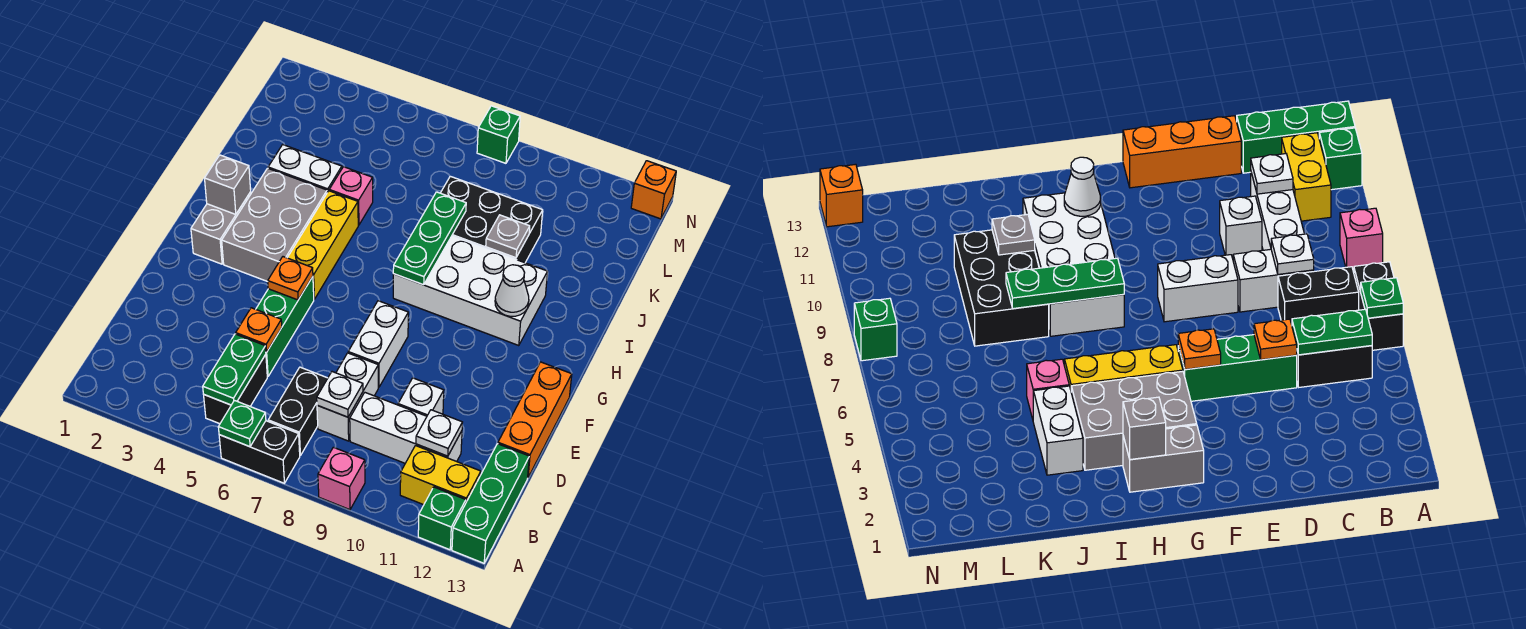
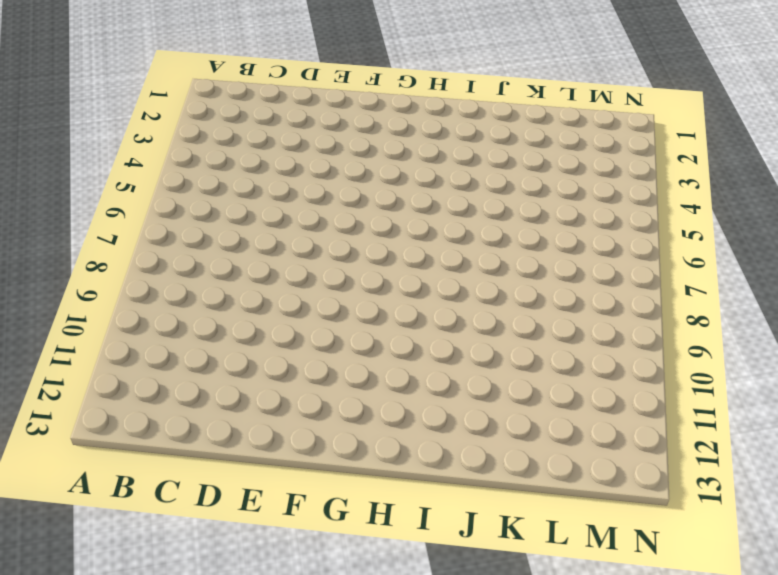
none -> black 1x2 brick [219,421,300,483]
none -> pink 1x1 brick [318,447,365,510]
none -> green 1x1 brick [418,487,466,550]
none -> green 1x3 brick [452,444,529,563]

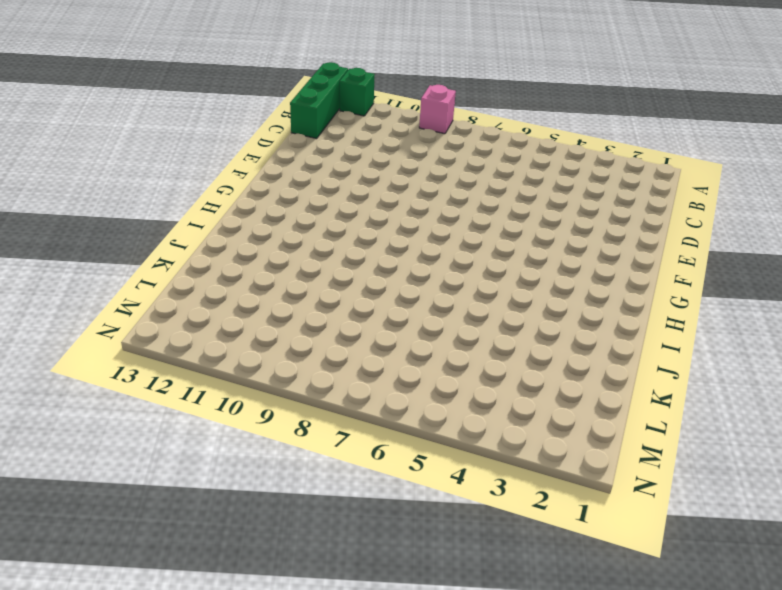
none -> black 1x2 brick [219,421,300,483]
none -> black 1x2 brick [204,354,267,424]
none -> black 1x2 brick [268,367,328,455]
none -> yellow 1x2 brick [400,446,481,505]

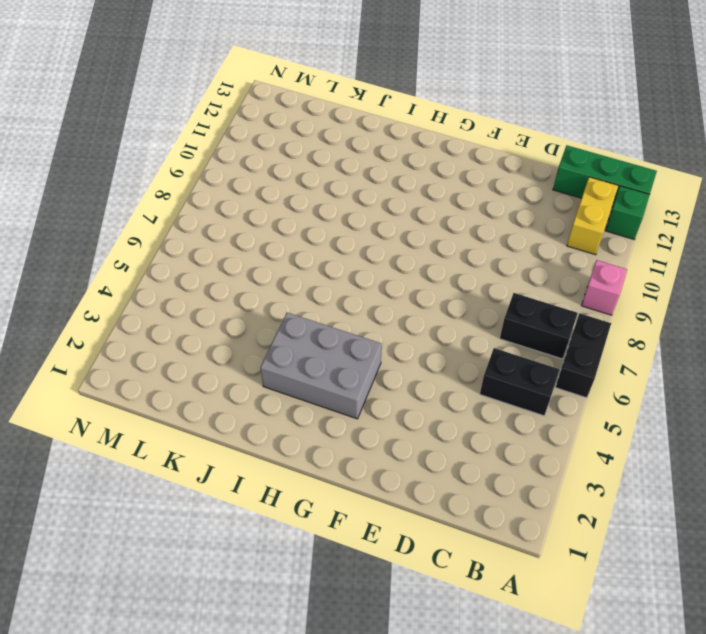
none -> white 1x2 brick [317,353,378,441]
none -> white 1x3 brick [350,393,462,463]
none -> green 1x3 brick [256,277,314,377]
none -> white 1x1 brick [398,378,444,416]

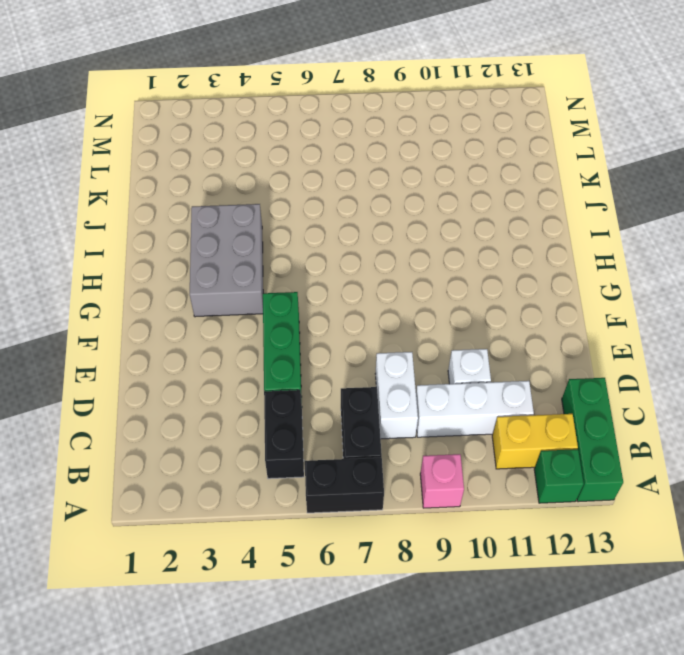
none -> orange 1x3 brick [498,362,572,477]
none -> white 1x2 brick [348,301,408,387]
none -> grey 1x2 brick [191,192,251,264]
none -> yellow 1x3 brick [288,191,358,299]

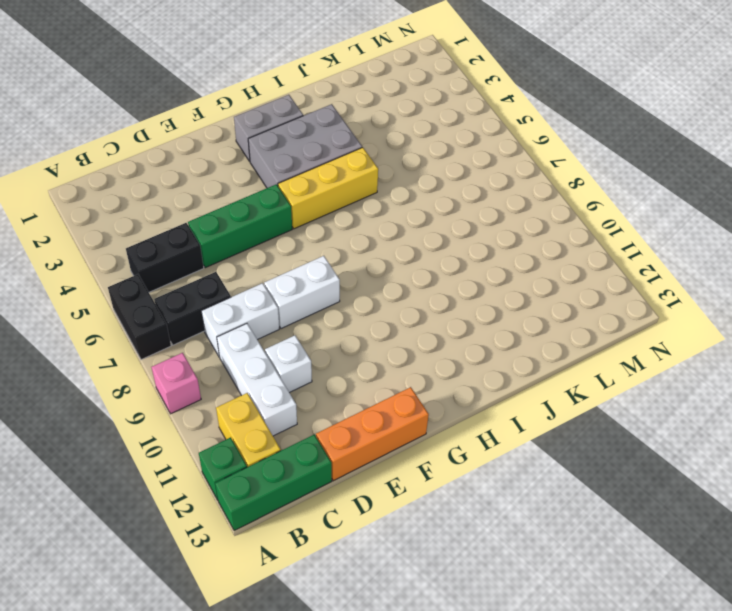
none -> white 2x4 brick [393,236,548,346]
none -> white 1x2 brick [268,145,342,192]
none -> pink 1x1 brick [329,167,373,225]
none -> black 2x3 brick [441,176,543,263]

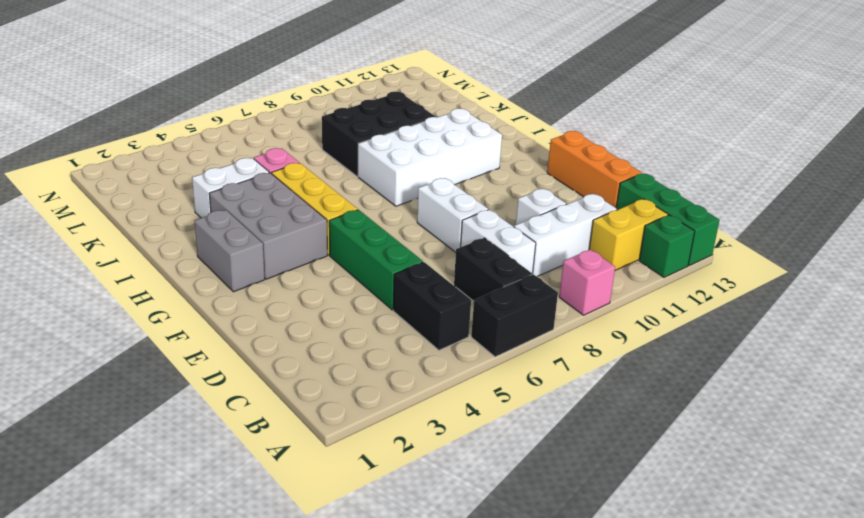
none -> green 1x1 brick [477,106,520,163]
none -> orange 1x1 brick [631,161,676,219]
none -> green 1x1 plate [218,400,266,447]
none -> green 1x2 plate [203,334,266,405]

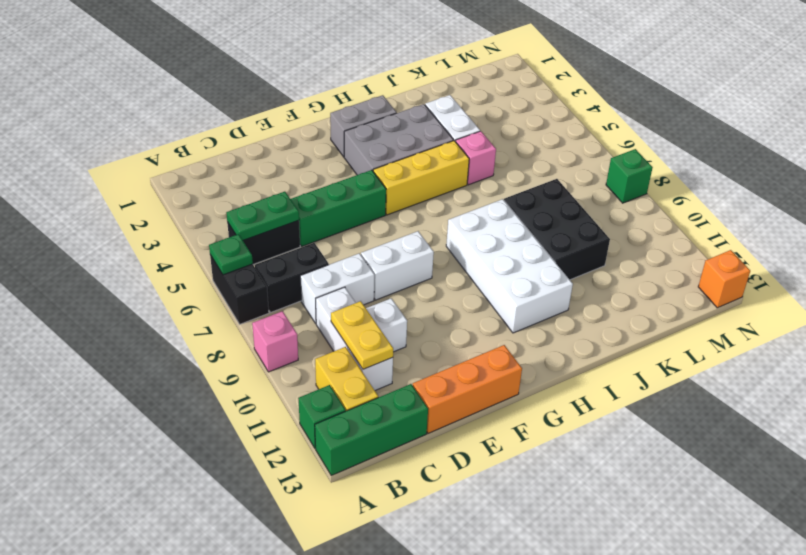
yellow 1x2 plate [331,301,393,369] -> white 1x1 plate [416,410,462,456]
none -> white 1x1 plate [317,372,363,417]
none -> orange 1x1 plate [236,308,282,352]
none -> orange 1x1 plate [268,257,313,300]
none -> grey 1x1 brick [205,155,251,214]

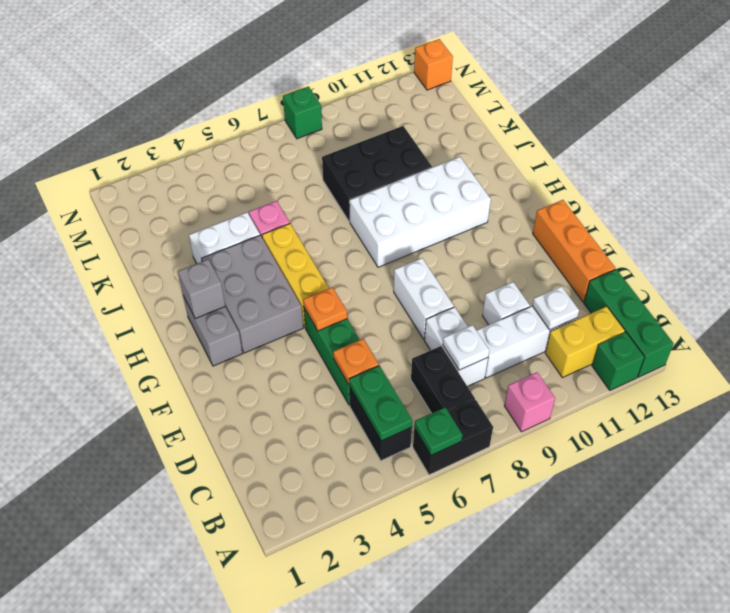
none -> green 1x3 plate [393,192,466,285]
none -> white 1x1 cone [495,265,529,316]
none -> grey 1x1 plate [486,215,530,258]

